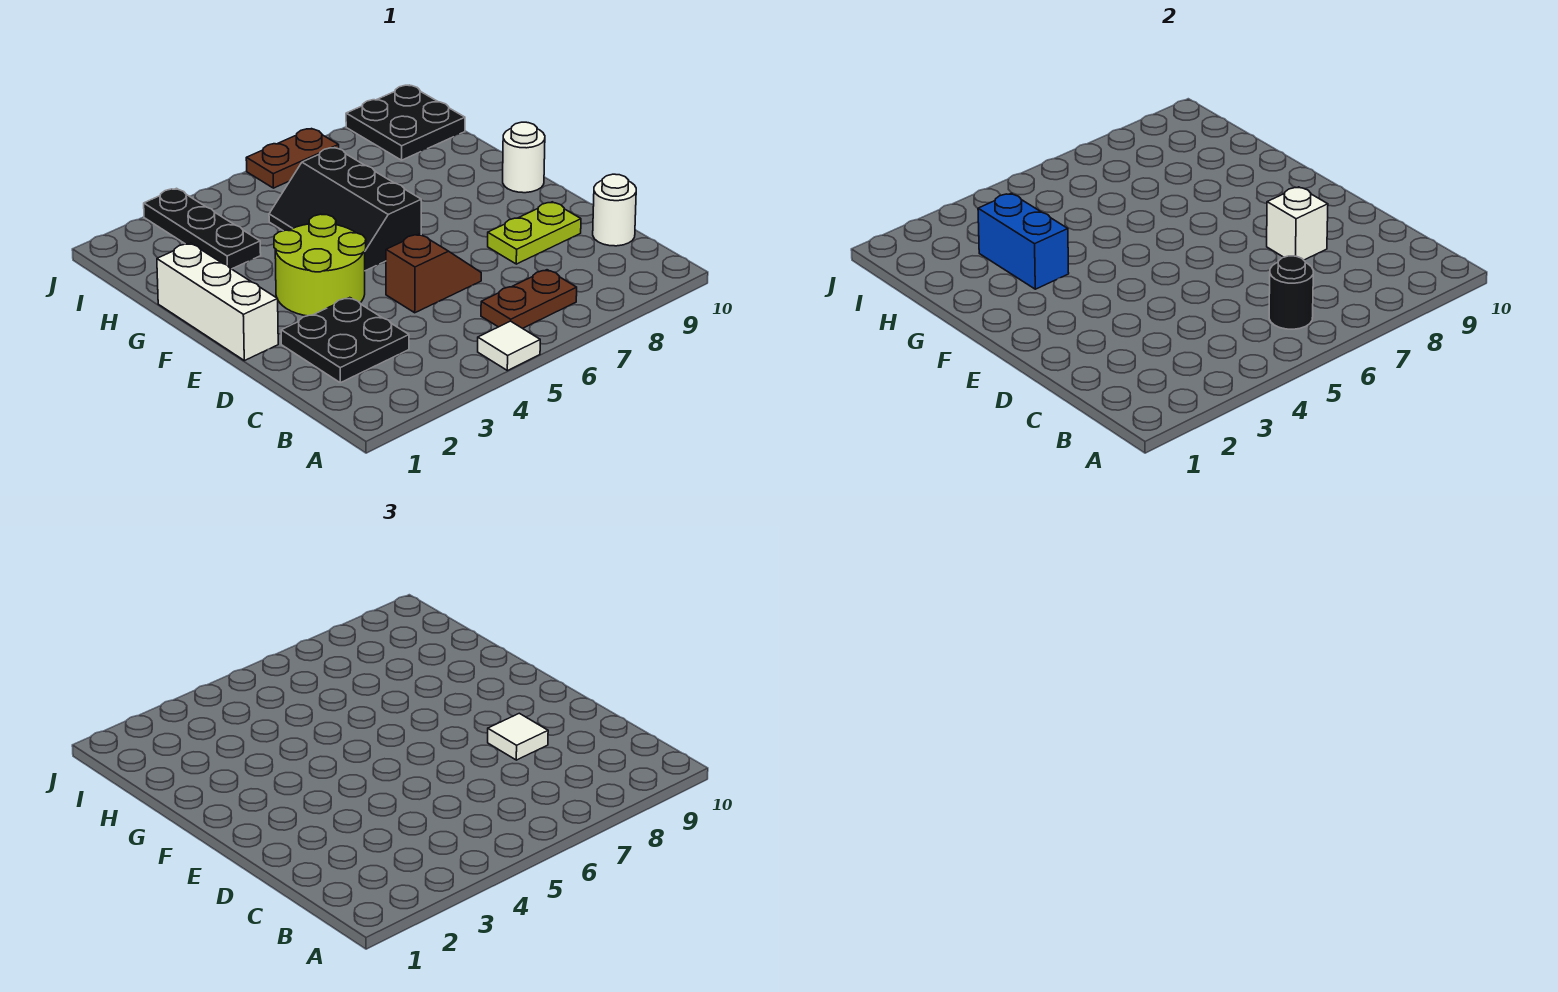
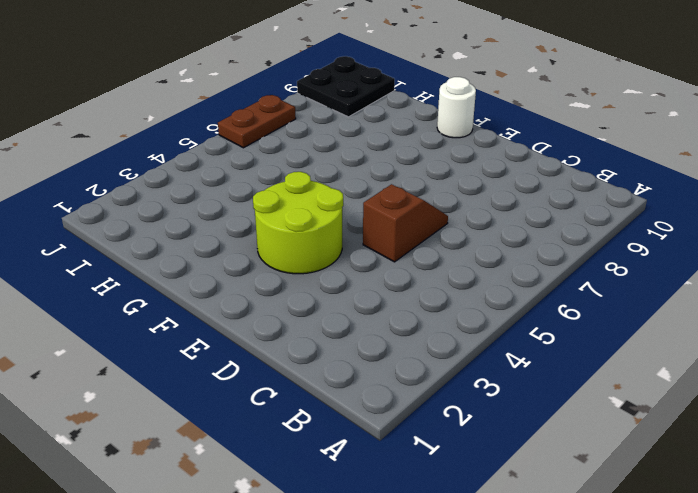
none -> white 1x1 tile [478,321,540,371]
none -> brown 1x2 plate [481,270,577,328]
none -> black 2x2 plate [281,298,409,383]

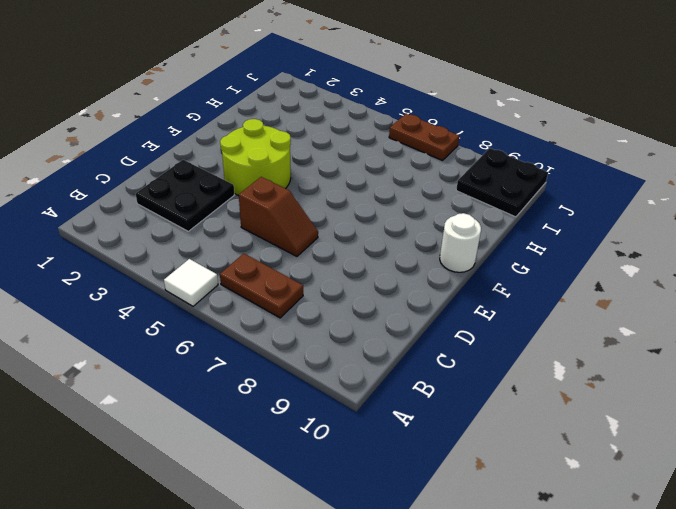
none -> white 1x1 round brick [593,174,636,246]
none -> lime 1x2 plate [488,202,581,264]
none -> white 1x3 brick [157,243,278,361]

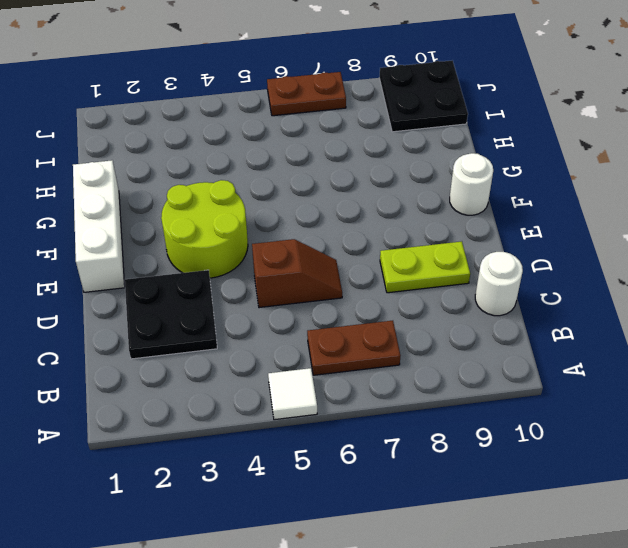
none -> black 2x3 slope [269,148,421,271]
none -> black 1x3 plate [144,188,261,269]
none -> black 1x1 round brick [1269,256,1313,329]

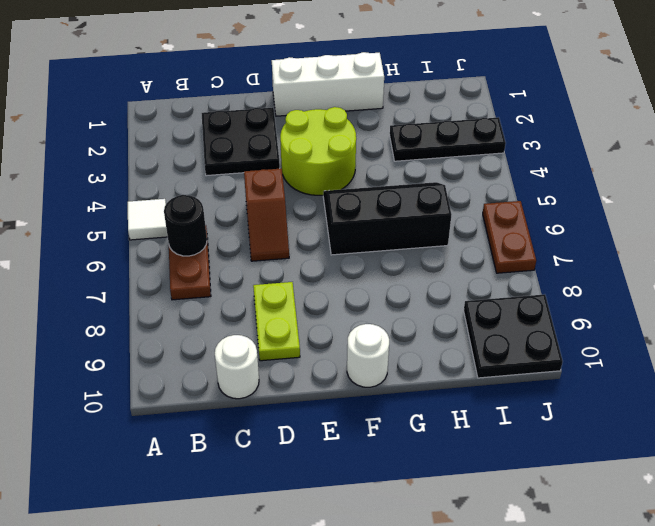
none -> white 1x1 brick [1267,187,1328,260]
none -> blue 1x2 brick [978,193,1069,289]
none -> white 1x1 tile [488,713,548,760]

